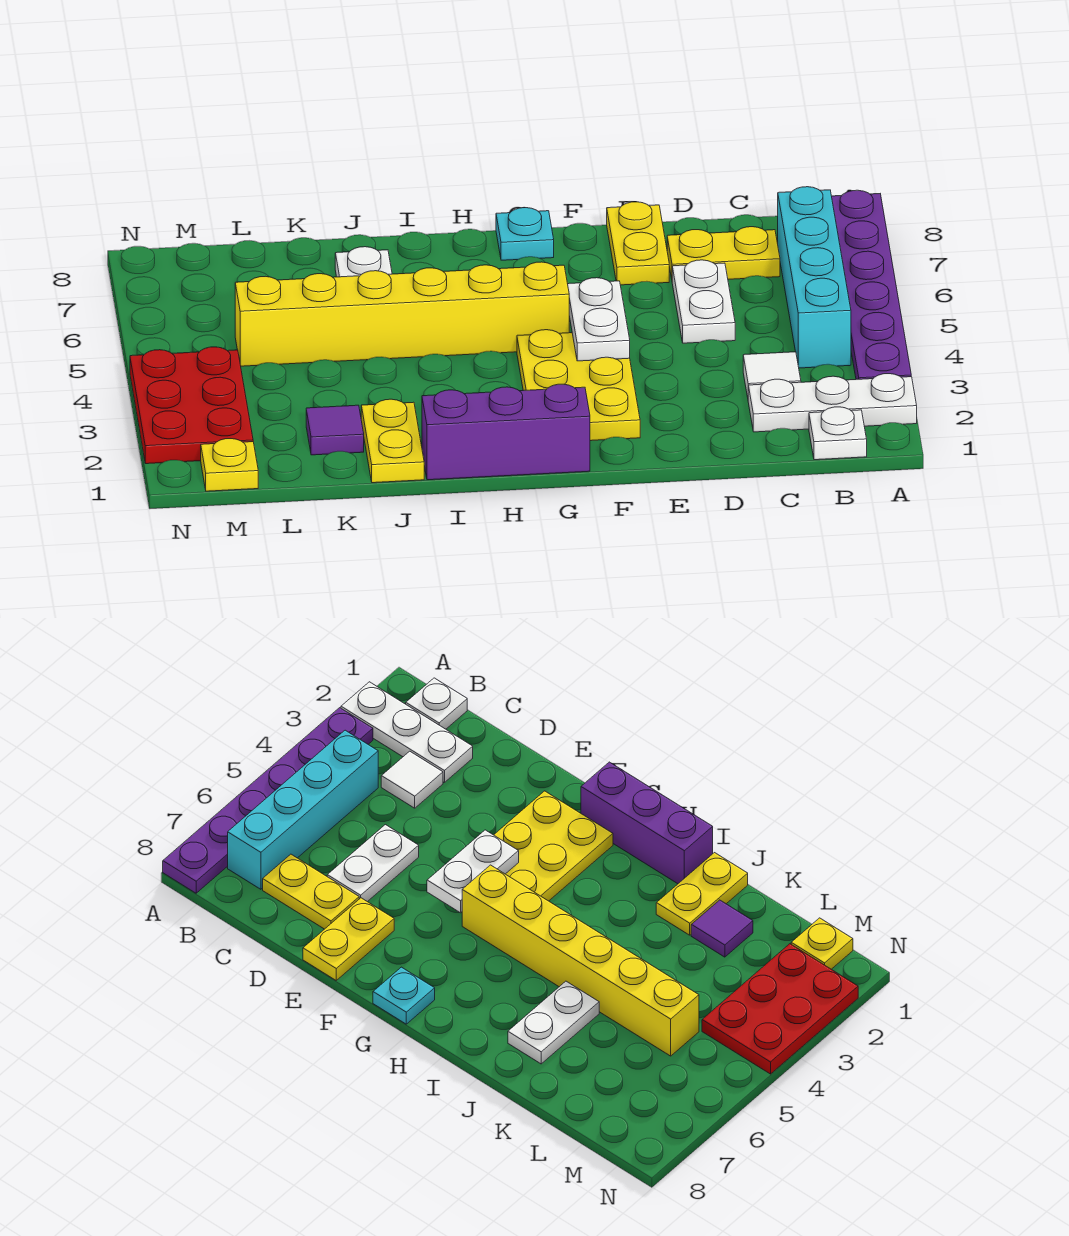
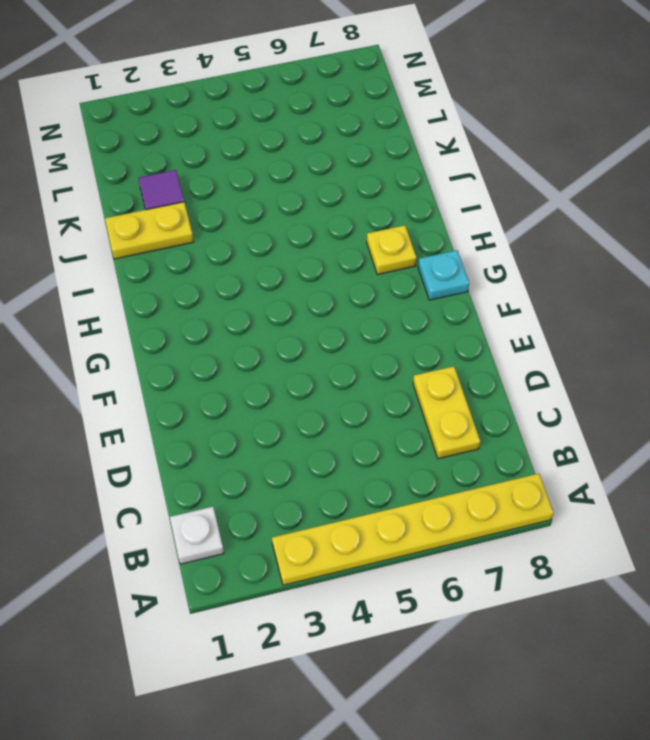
yellow 1x6 plate [272,474,554,585] -> purple 1x6 plate [832,190,911,379]
yellow 1x1 plate [367,225,416,275] -> yellow 1x1 plate moved to [201,439,258,491]
none -> white 1x3 plate [748,374,917,432]
none -> cyan 1x4 brick [778,187,851,368]
none -> white 1x1 tile [743,352,801,397]

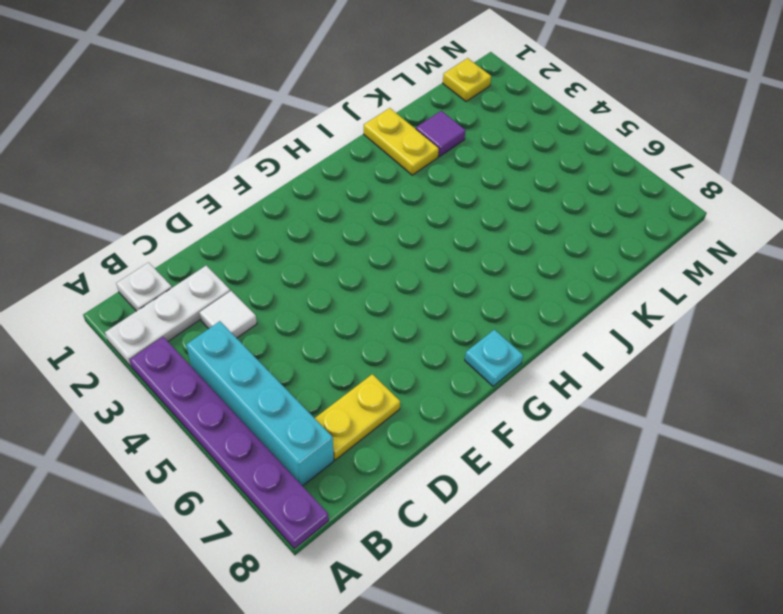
none -> white 1x2 plate [672,260,735,343]
none -> yellow 1x2 plate [607,202,669,285]
none -> yellow 2x3 plate [517,330,640,441]

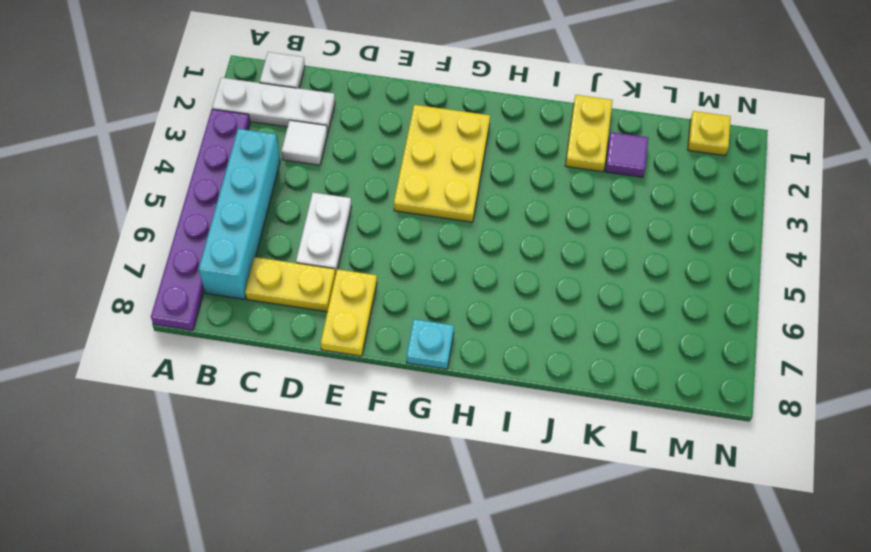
none -> purple 1x3 brick [422,384,590,480]
none -> yellow 1x6 brick [235,262,569,366]
none -> white 1x2 plate [335,247,392,277]

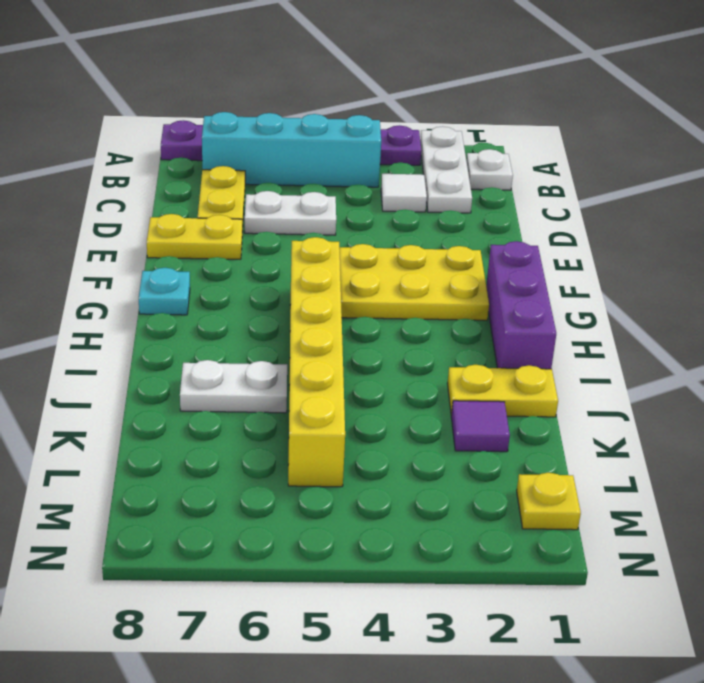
none -> red 2x3 plate [130,347,253,464]
none -> white 1x2 plate [568,278,630,361]

